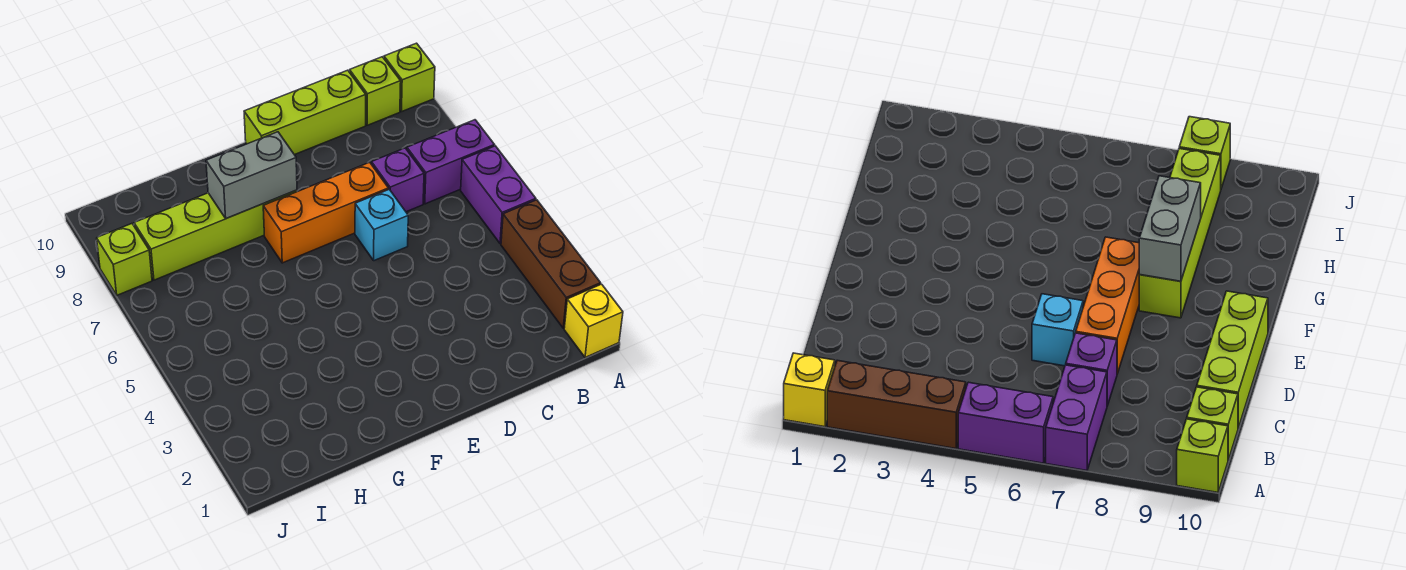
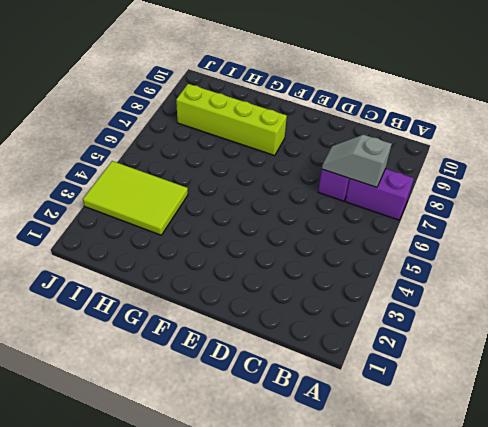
grey 1x2 slope [322,135,392,187] -> none
lime 2x3 tile [83,161,188,235] -> none
none -> yellow 1x1 brick [564,284,623,357]
none -> brown 1x3 brick [501,200,601,328]
none -> purple 1x2 brick [461,146,536,244]

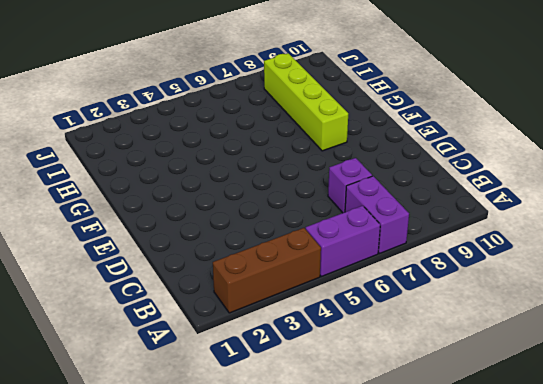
none -> yellow 1x1 brick [564,284,623,357]
none -> lime 1x1 brick [384,43,435,111]
none -> lime 1x1 brick [350,57,401,125]

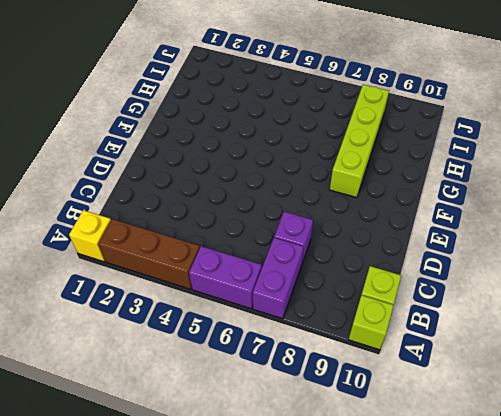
none -> lime 1x3 brick [244,70,366,155]
none -> cyan 1x1 brick [355,189,408,261]
none -> orange 1x3 brick [263,162,388,263]

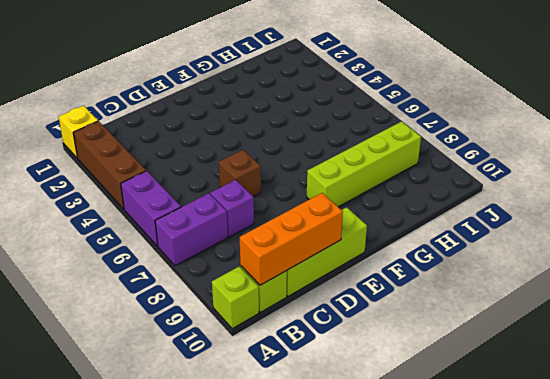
orange 1x3 brick [240,193,343,285] -> orange 1x3 brick moved to [263,162,388,263]
brown 1x1 brick [219,150,261,197] -> cyan 1x1 brick [355,189,408,261]
none -> lime 1x1 brick [97,224,152,295]
none -> grey 1x2 brick [206,132,297,219]

